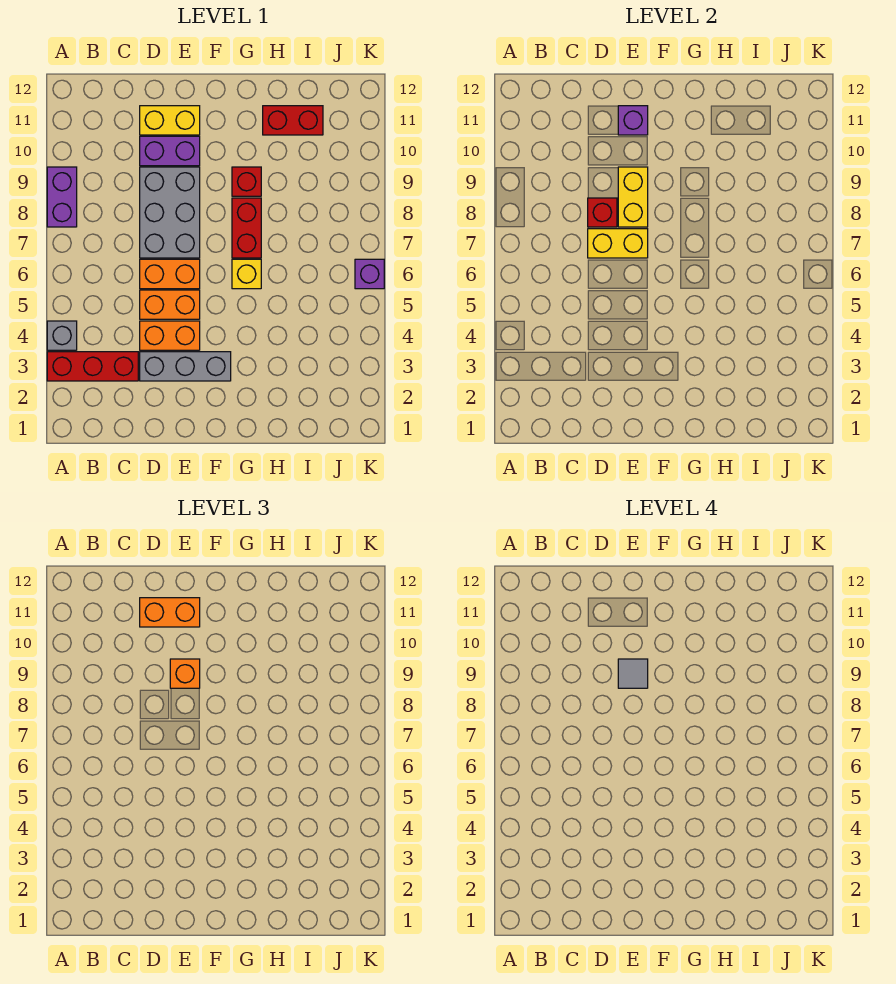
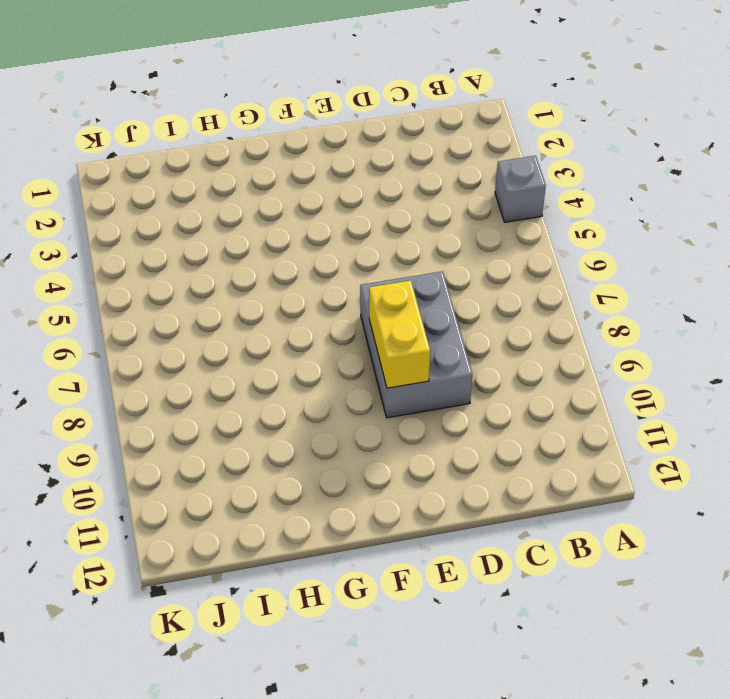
none -> red 1x3 brick [47,352,138,381]
none -> purple 1x2 brick [47,167,77,227]
none -> grey 1x3 brick [140,352,231,381]

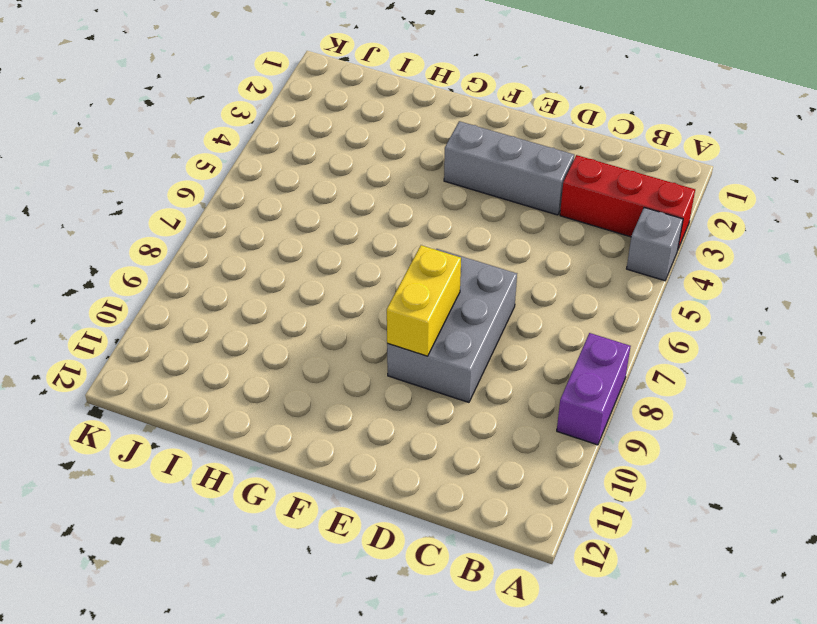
none -> orange 1x2 brick [140,321,200,350]
none -> orange 1x2 brick [140,290,200,319]
none -> orange 1x2 brick [140,259,200,289]

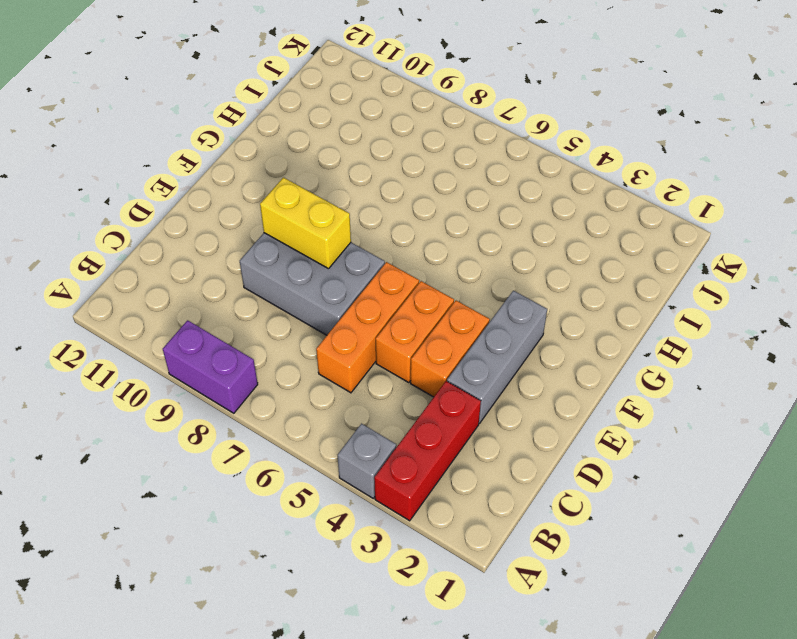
orange 1x3 brick [316,262,419,393] -> orange 1x2 brick [140,259,200,289]
none -> purple 1x2 brick [140,136,200,166]
none -> yellow 1x2 brick [140,106,200,135]
none -> yellow 1x1 brick [232,259,261,289]

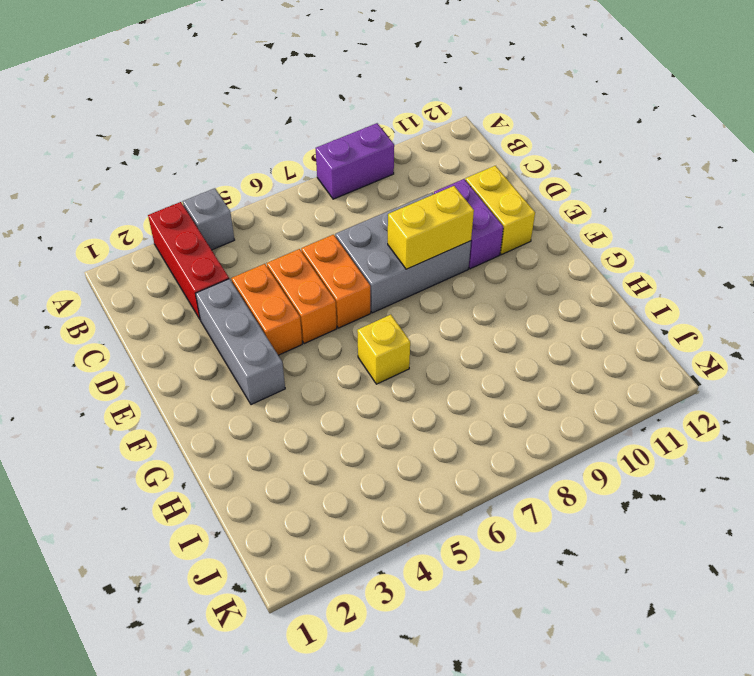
none -> red 1x2 brick [232,198,261,258]
none -> red 1x1 brick [232,167,261,196]
none -> red 1x2 brick [263,106,323,135]

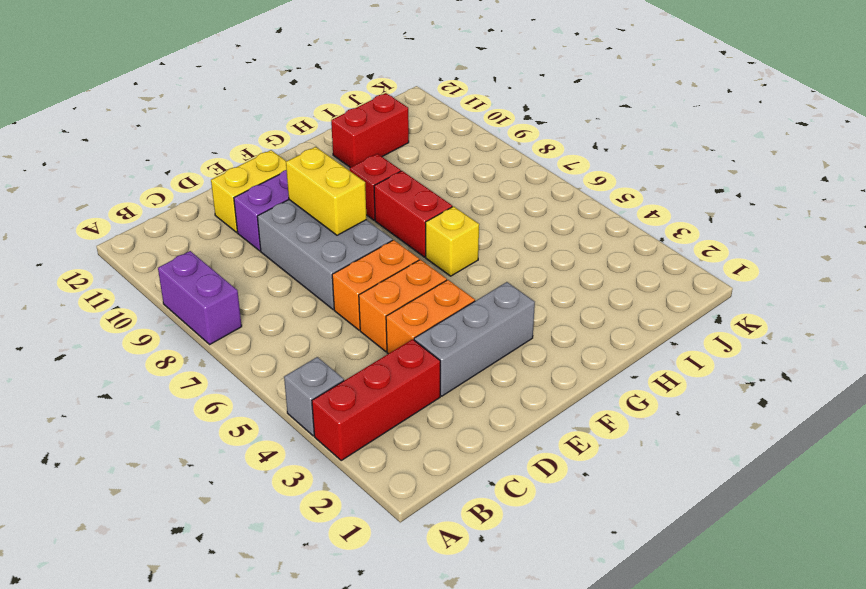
none -> purple 1x1 brick [355,259,384,289]
none -> yellow 1x2 brick [588,229,648,258]
none -> red 1x1 brick [588,198,617,227]

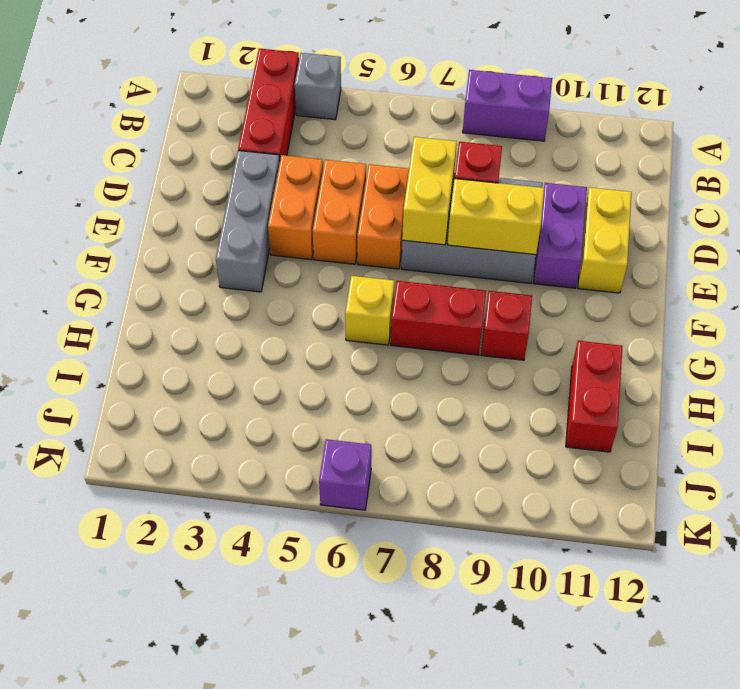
none -> purple 1x1 brick [618,106,648,135]
none -> orange 1x2 brick [140,598,200,627]
none -> orange 1x1 brick [170,659,200,688]

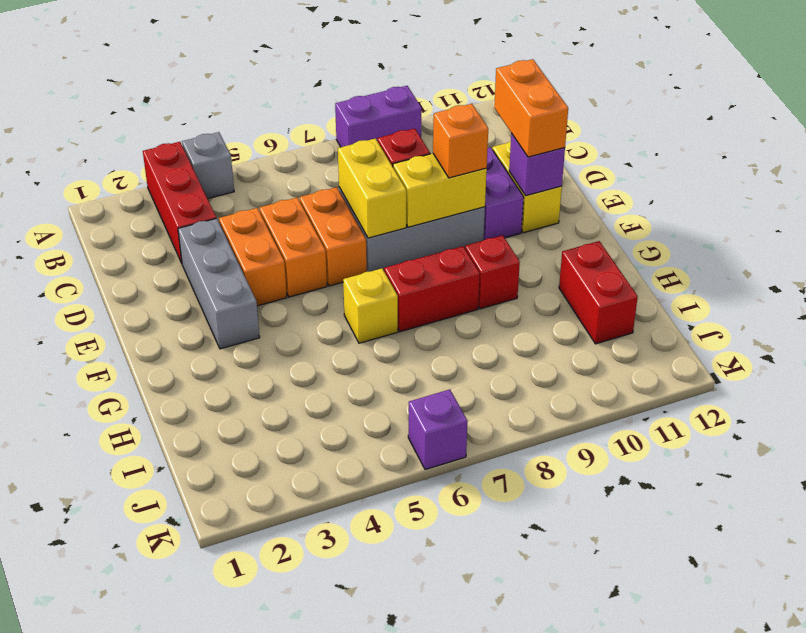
none -> grey 1x1 tile [618,659,648,688]

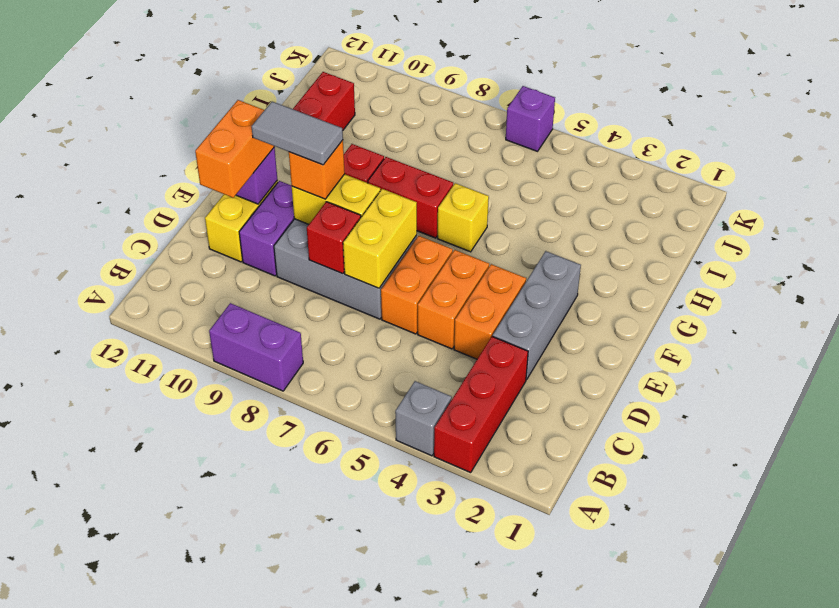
grey 1x2 tile [252,102,343,165] -> grey 1x1 tile [618,659,648,688]

